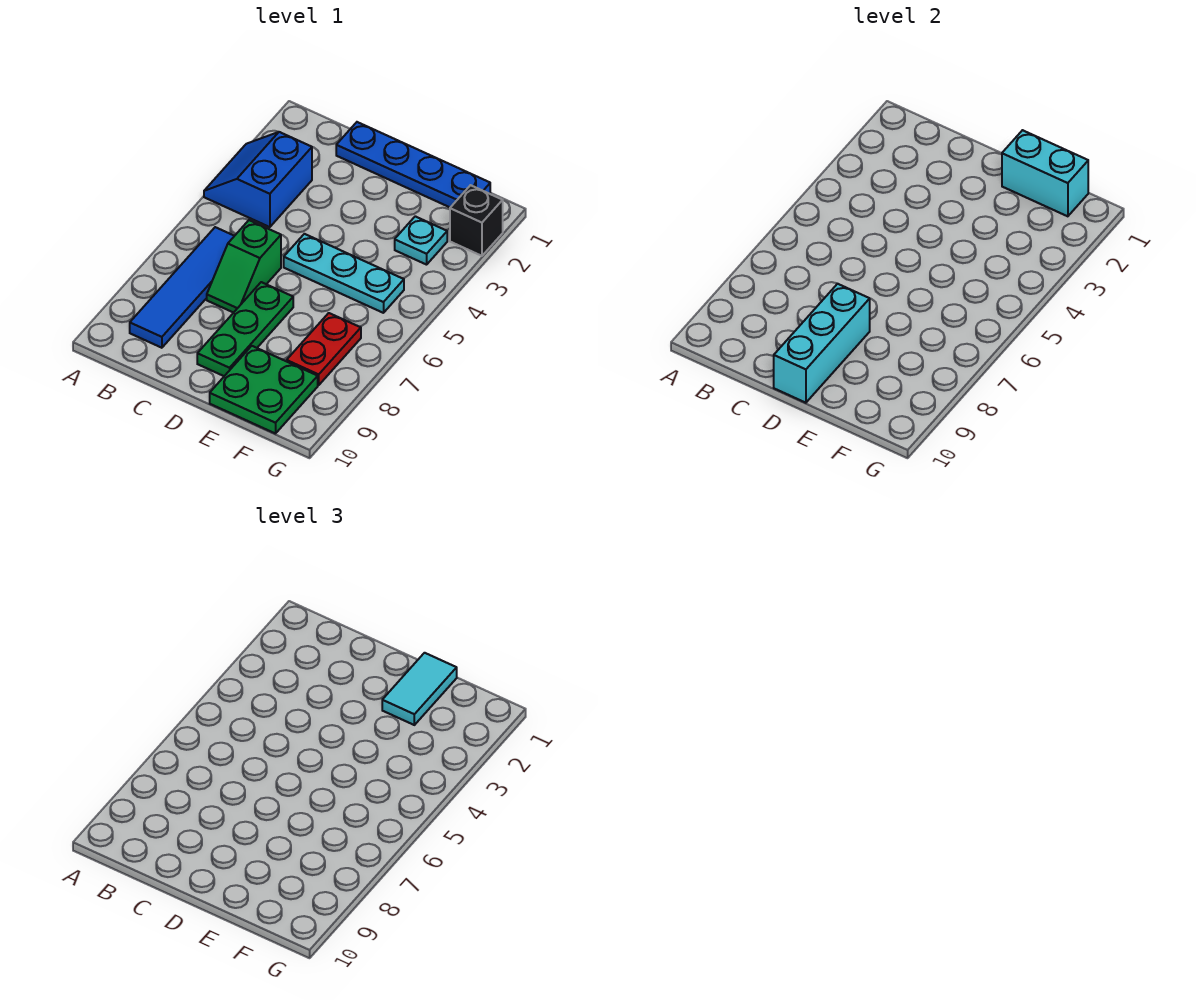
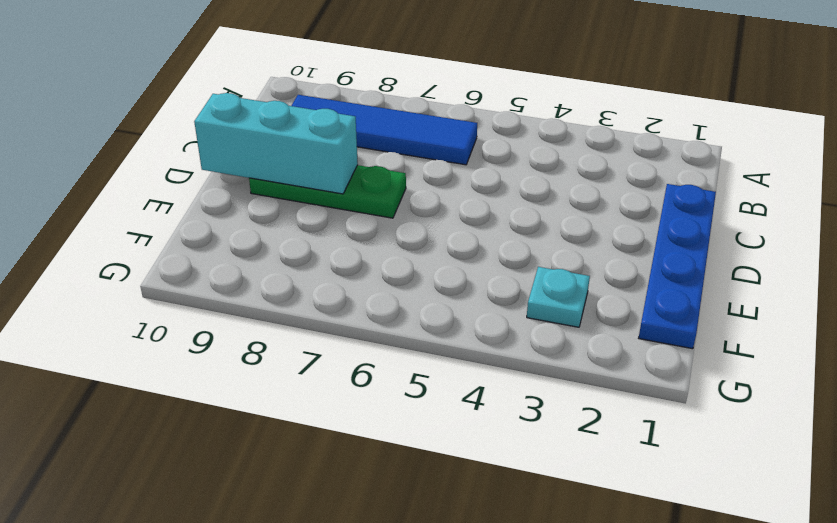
none -> blue 2x2 slope [204,132,312,227]
none -> green 1x2 slope [207,220,281,313]
none -> cyan 1x3 plate [284,234,404,313]

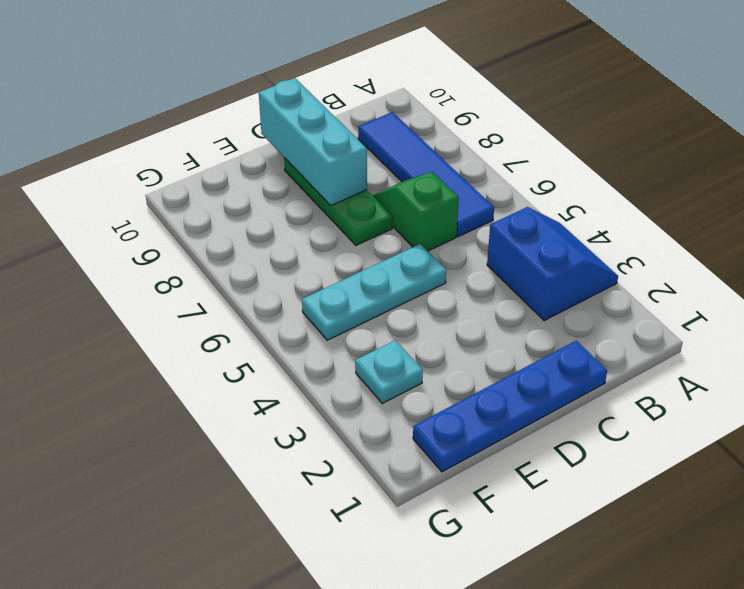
none -> green 2x2 plate [210,346,318,434]
none -> red 1x2 plate [287,313,361,385]
none -> black 1x1 brick [450,185,503,256]

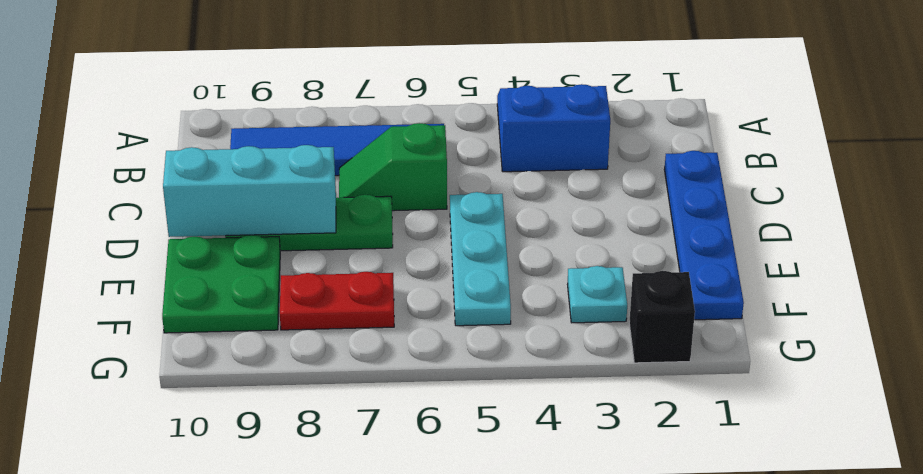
none -> cyan 1x2 brick [1002,130,1088,216]
none -> cyan 1x2 tile [382,653,457,725]

